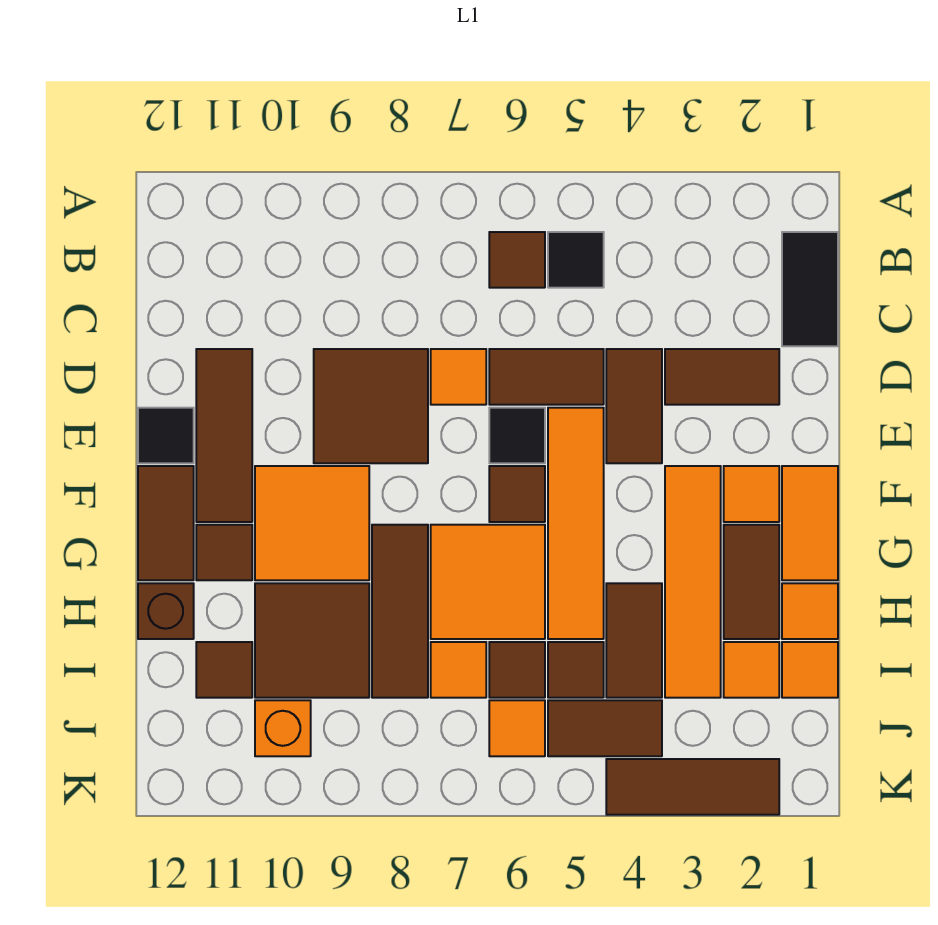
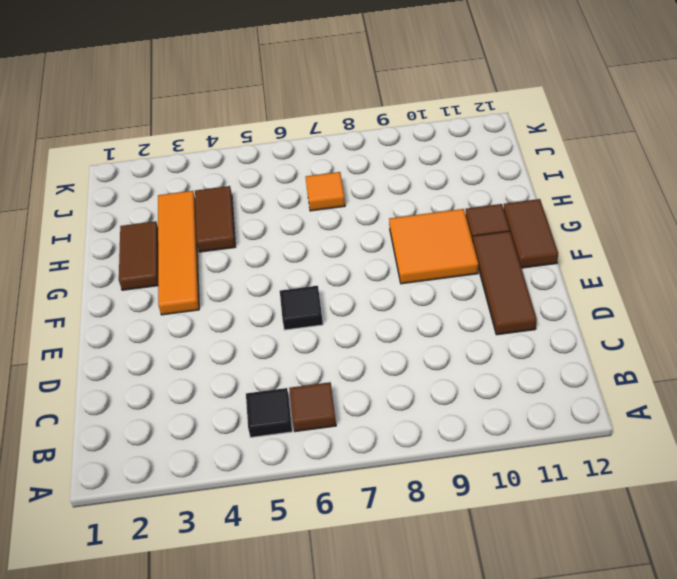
none -> black 1x2 tile [782,232,838,346]
none -> brown 1x2 tile [665,349,779,405]
none -> brown 1x2 tile [606,349,662,463]
none -> brown 1x2 tile [489,349,604,405]

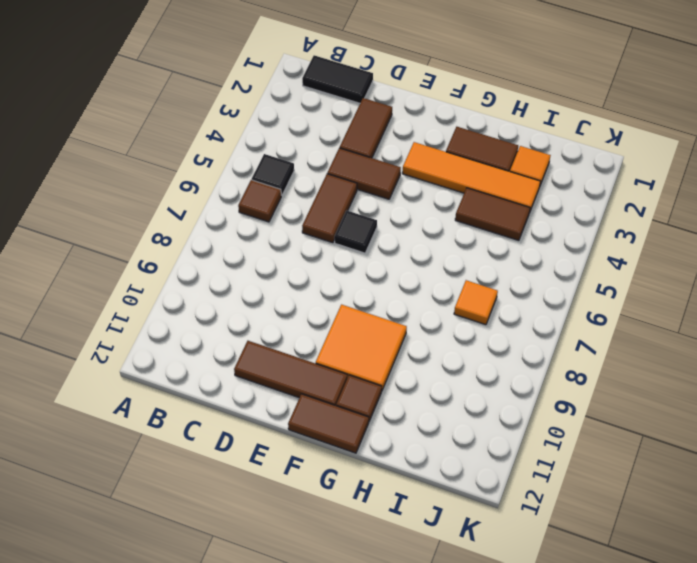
none -> orange 1x1 tile [431,349,486,405]
none -> brown 2x2 tile [314,349,428,463]
none -> orange 1x4 tile [548,408,604,639]
none -> black 1x1 tile [138,408,194,463]

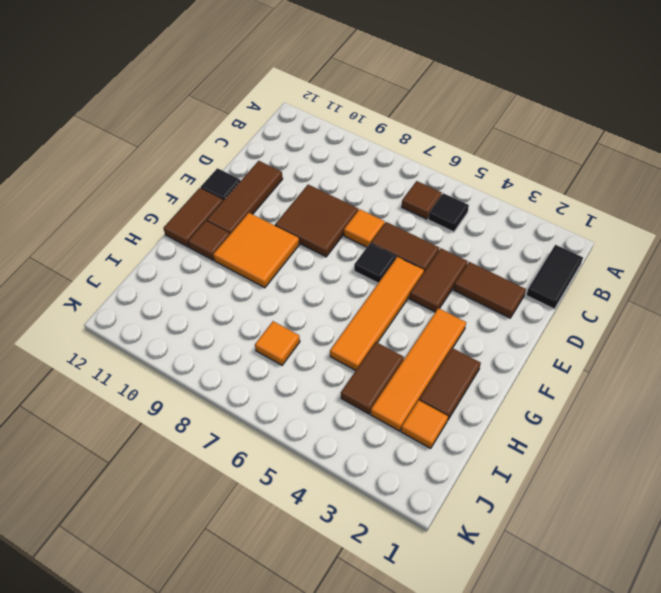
none -> orange 1x2 tile [782,466,838,580]
none -> orange 1x1 tile [724,466,779,522]
none -> brown 1x1 tile [489,466,545,522]
none -> orange 2x2 tile [431,525,545,639]

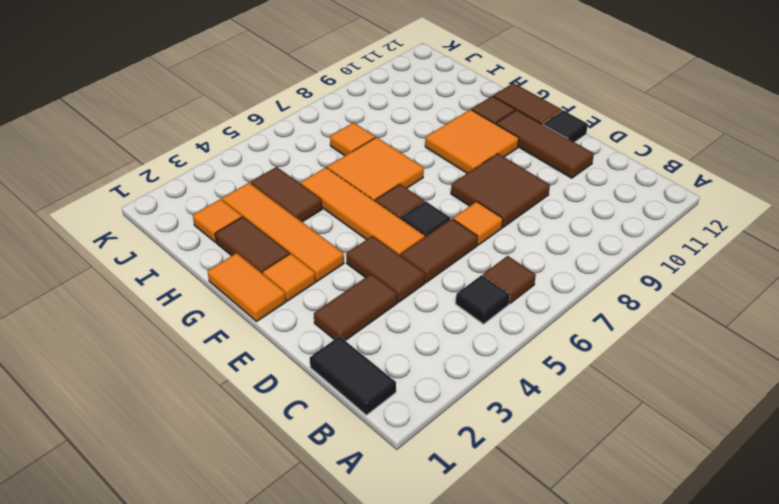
none -> brown 1x3 tile [372,525,428,698]
none -> orange 1x1 tile [782,583,838,639]
none -> brown 2x2 tile [255,583,369,698]
none -> brown 1x1 brick [138,583,194,639]

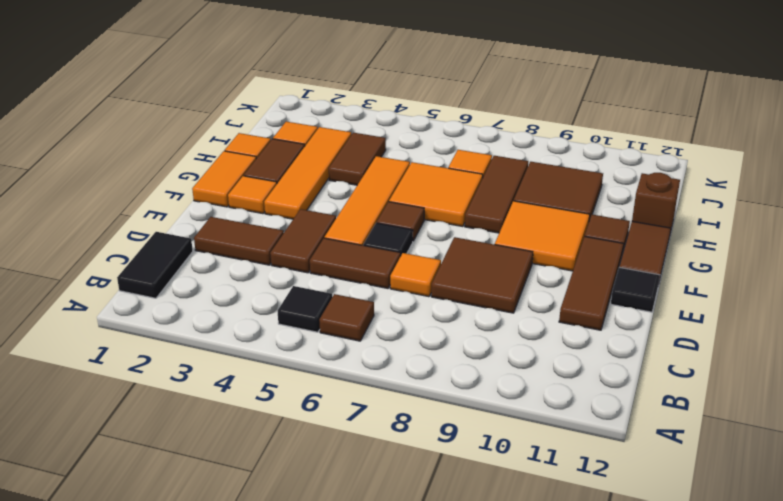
none -> orange 1x1 tile [782,642,838,698]
none -> brown 1x1 tile [548,642,604,698]
none -> brown 1x1 tile [489,642,545,698]
none -> brown 1x1 tile [196,642,252,698]

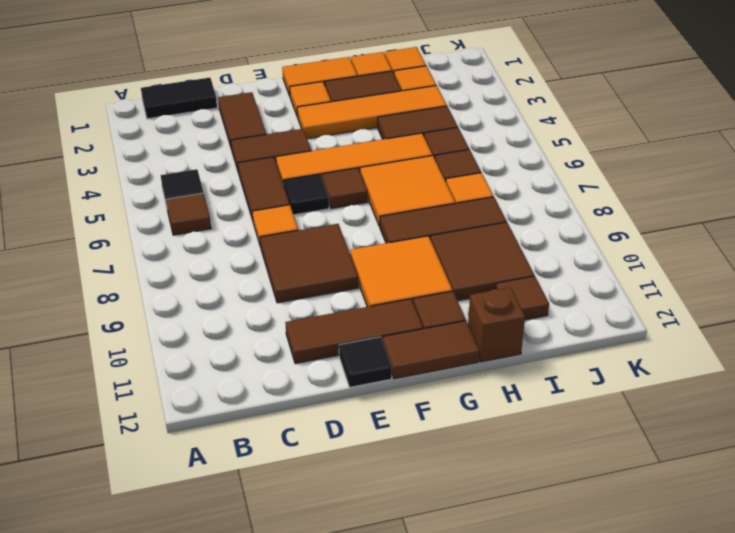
none -> brown 1x2 tile [548,700,662,756]
none -> orange 1x1 tile [489,700,545,756]
none -> orange 1x1 brick [255,700,311,756]
none -> brown 1x3 tile [606,759,779,815]

